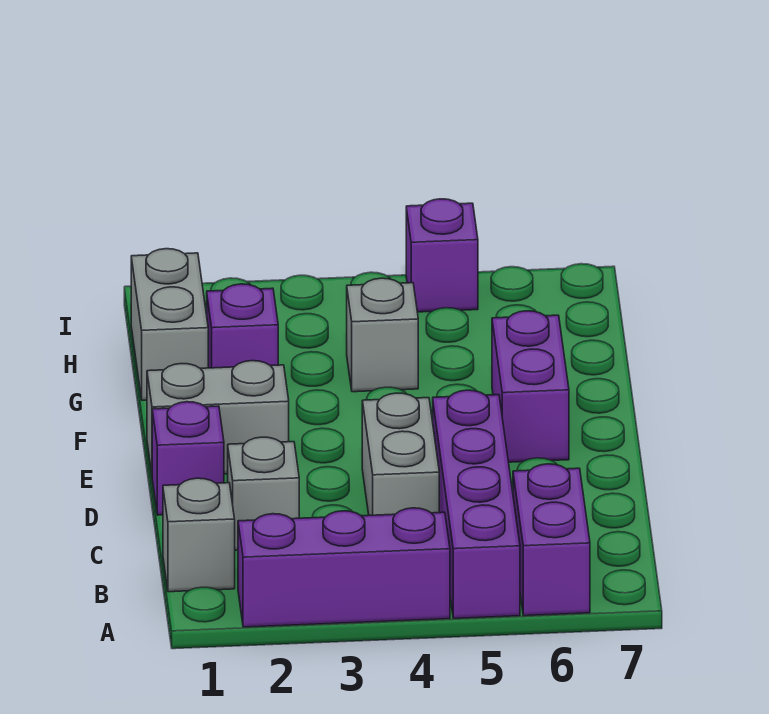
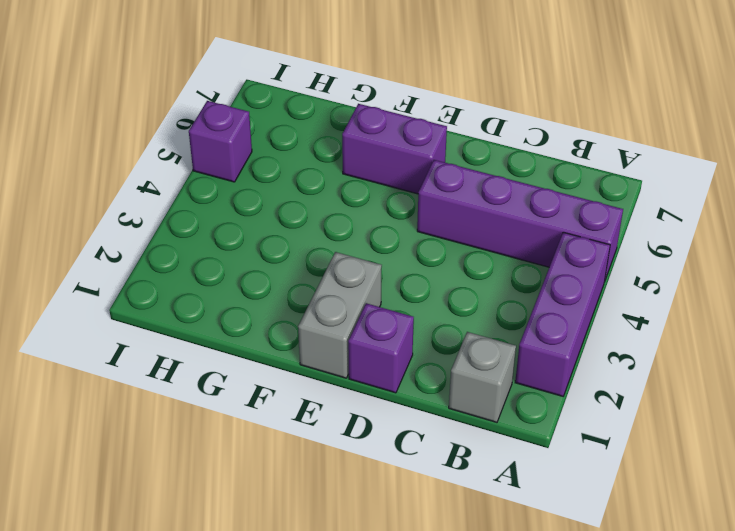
none -> purple 1x2 brick [513,464,590,616]
none -> grey 1x1 brick [228,437,299,550]
none -> grey 1x2 brick [362,393,439,515]

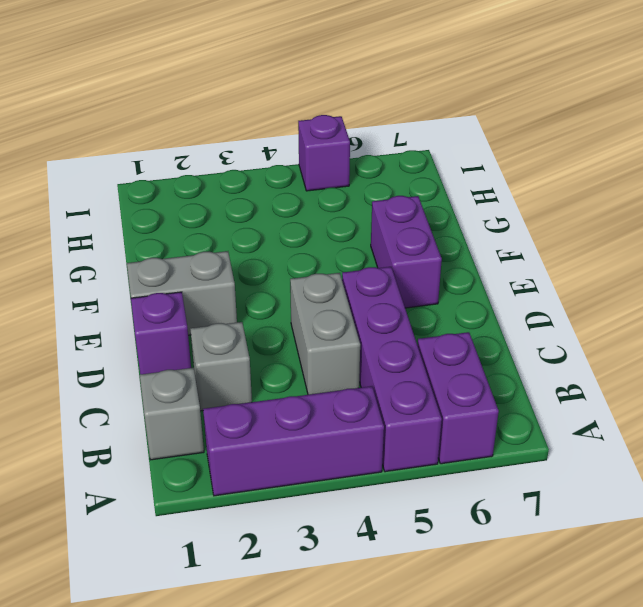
none -> grey 1x2 brick [131,249,208,400]
none -> purple 1x1 brick [207,284,278,368]
none -> grey 1x1 brick [347,278,418,392]

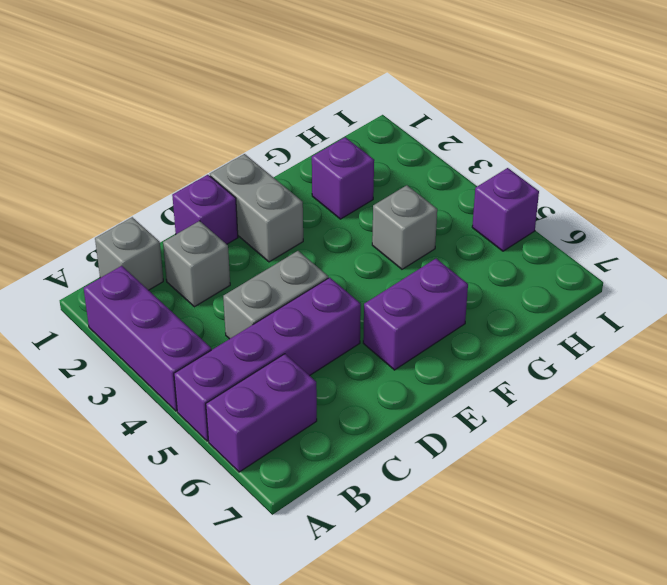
none -> grey 1x2 brick [131,249,208,400]

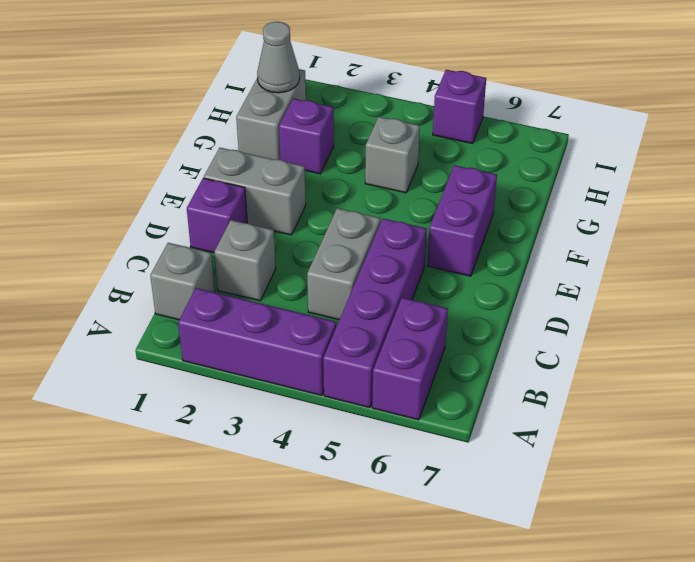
grey 1x1 cone [257,22,300,93] -> none

